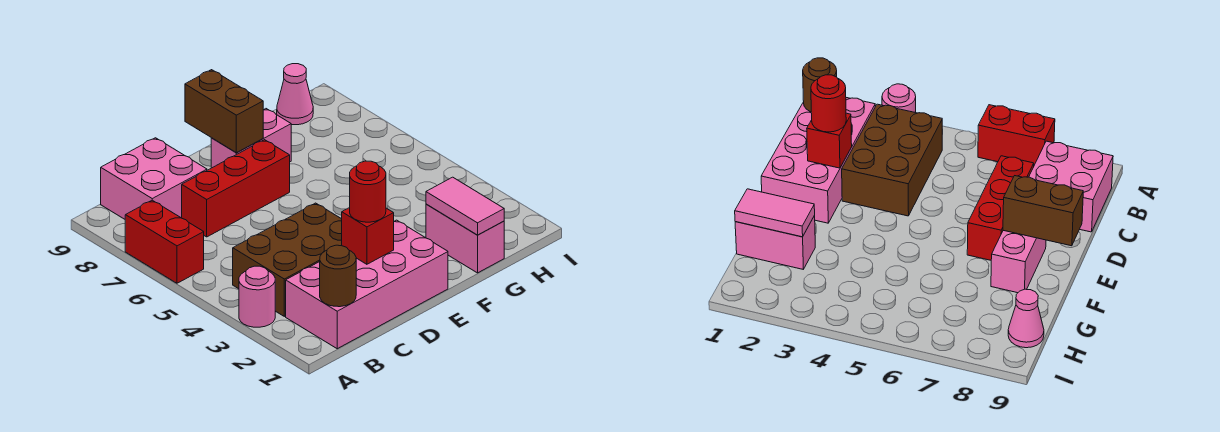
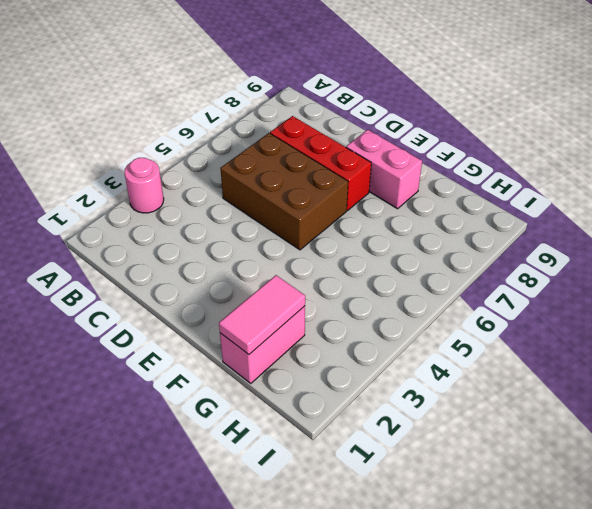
brown 2x3 brick [220,133,348,250] -> brown 2x3 brick moved to [233,203,342,316]
none -> red 1x2 brick [125,200,204,283]
none -> pink 2x4 brick [286,220,448,349]
none -> pink 2x2 brick [101,138,207,219]

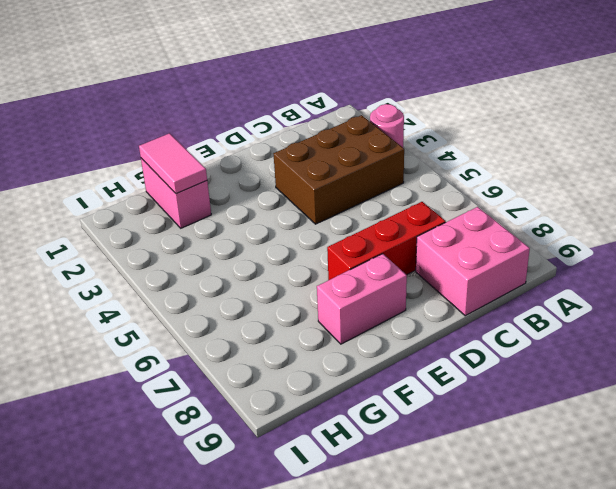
none -> red 1x2 brick [125,200,204,283]
none -> pink 2x4 brick [286,220,448,349]
none -> pink 1x1 cone [277,64,313,125]

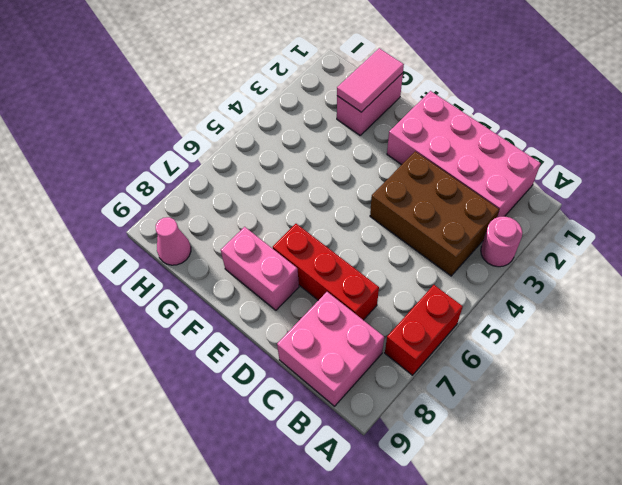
none -> brown 1x1 round brick [320,245,356,307]
none -> red 1x1 brick [342,208,394,264]
none -> brown 1x2 brick [185,70,263,153]

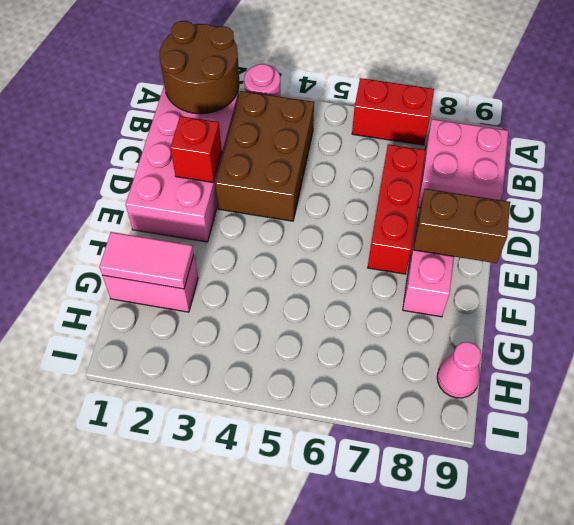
brown 2x2 round brick [160,21,240,114] -> brown 1x1 round brick [320,245,356,307]
none -> red 1x1 round brick [350,161,386,222]

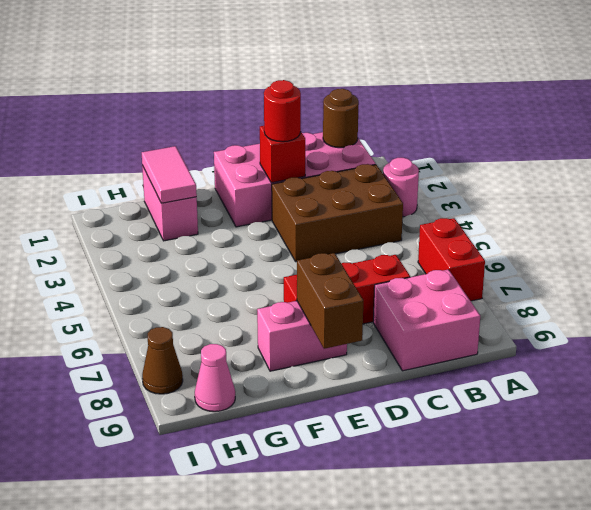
brown 1x1 cone [142,327,183,394] -> none

